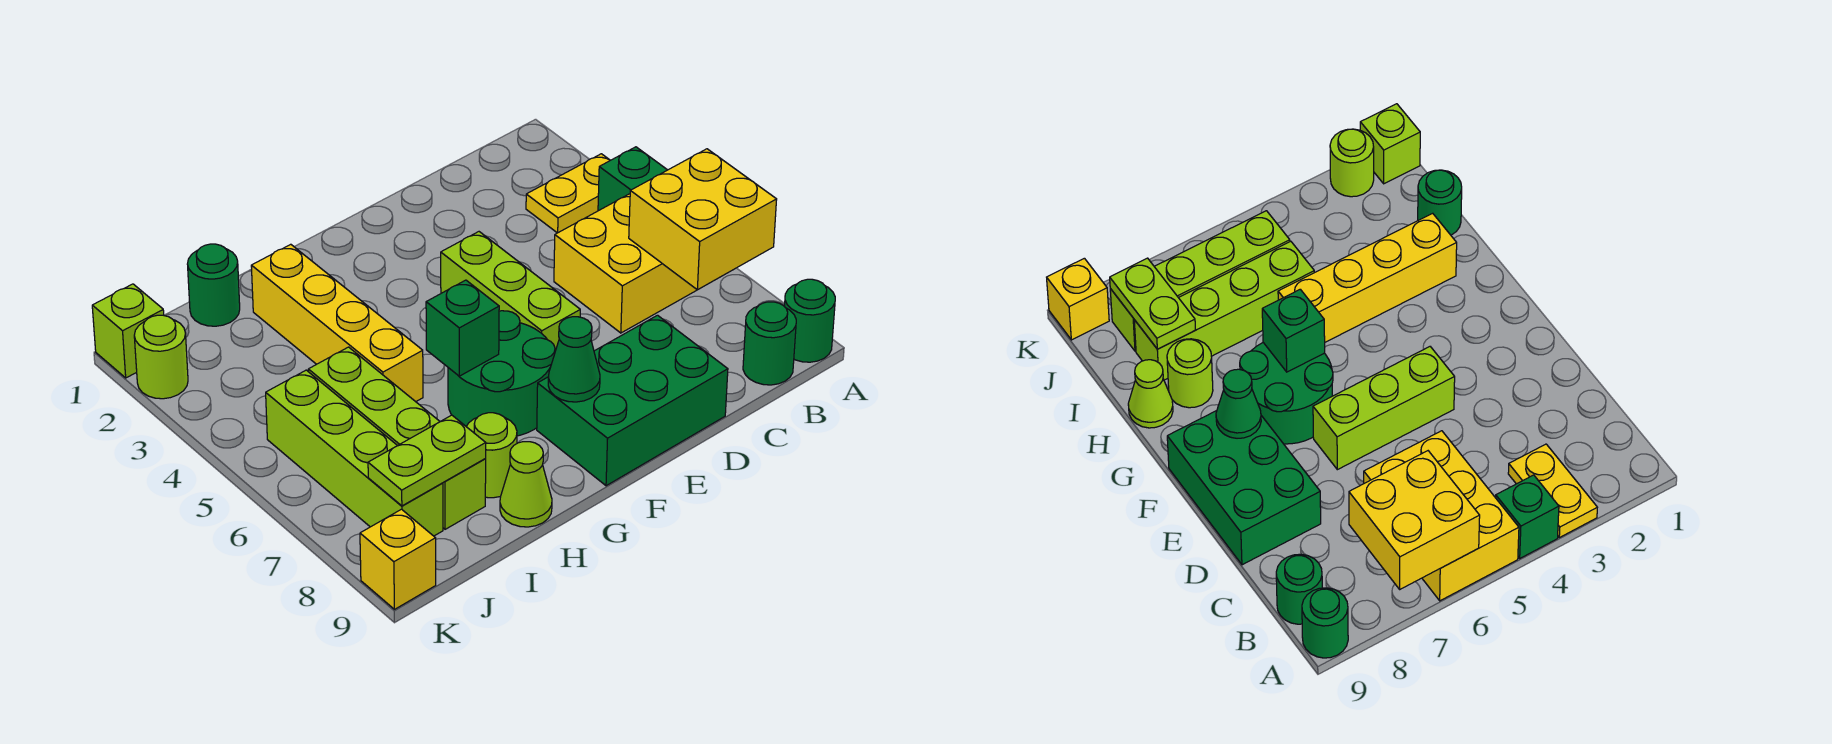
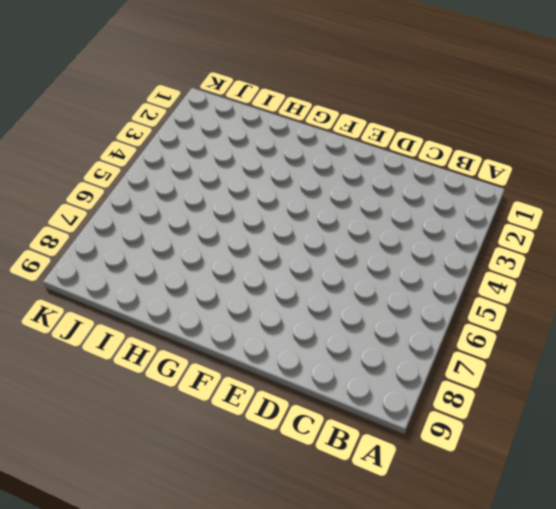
none -> yellow 1x2 plate [526,154,610,233]
none -> green 1x1 brick [598,147,667,211]
none -> yellow 2x3 brick [554,194,697,333]

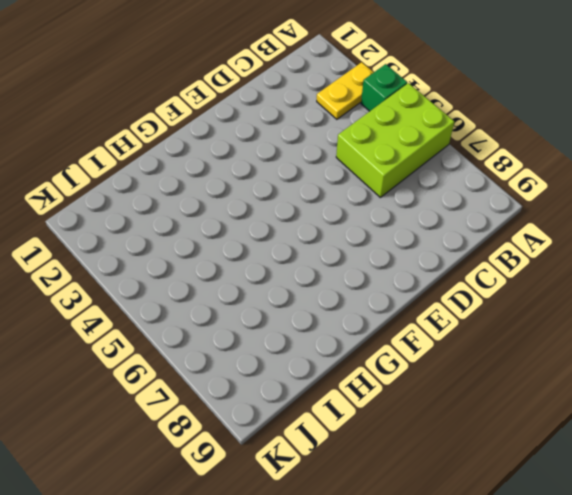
lime 2x3 brick [336,83,454,197] -> yellow 2x3 brick [554,194,697,333]
none -> green 1x1 round brick [784,279,835,362]
none -> green 1x1 round brick [743,302,796,385]
none -> green 2x3 brick [537,315,728,486]

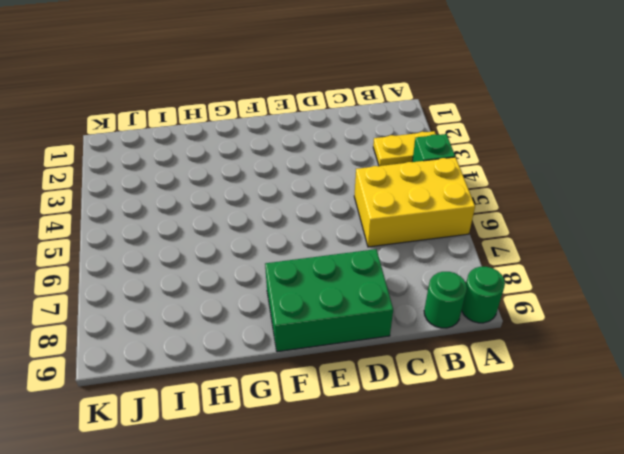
none -> lime 1x3 brick [441,232,580,351]
none -> green 2x2 round brick [448,311,555,436]
none -> yellow 1x4 brick [251,244,423,402]

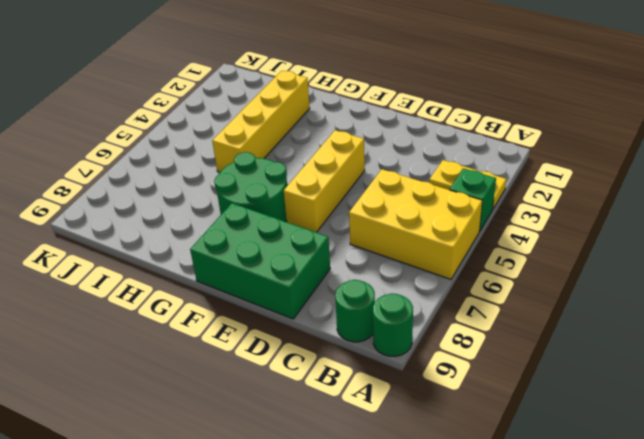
yellow 1x3 brick [284,130,365,232] -> lime 1x3 brick [441,232,580,351]
none -> lime 1x1 round brick [466,413,517,498]
none -> lime 1x1 cone [500,442,552,527]
none -> green 1x1 round brick [188,244,240,326]

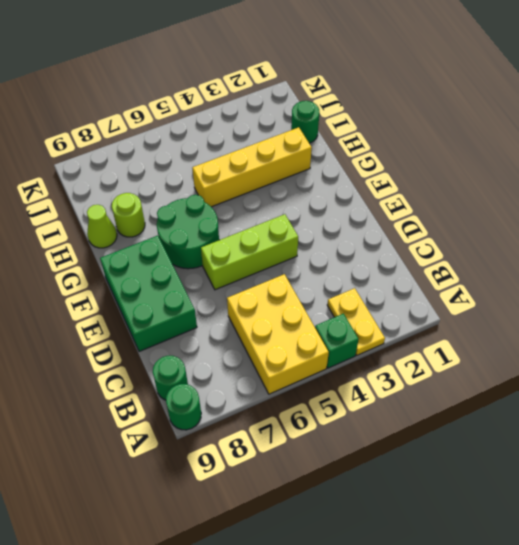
none -> lime 1x4 brick [308,347,486,529]
none -> lime 1x4 brick [266,370,443,536]
none -> lime 1x1 brick [92,284,164,378]

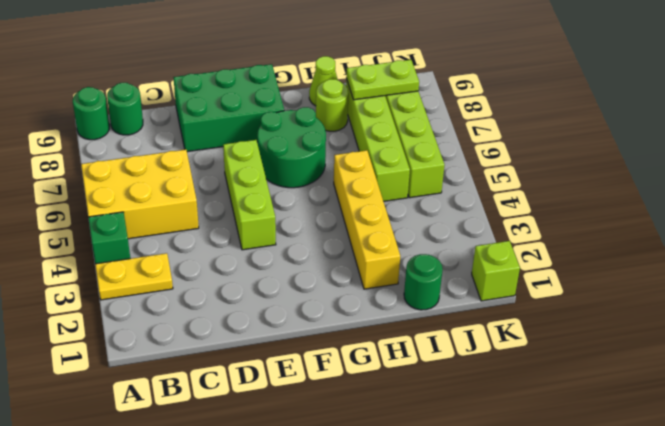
none -> lime 1x1 round brick [134,315,188,399]
none -> yellow 1x1 brick [360,509,436,609]
none -> yellow 2x2 brick [629,149,777,290]

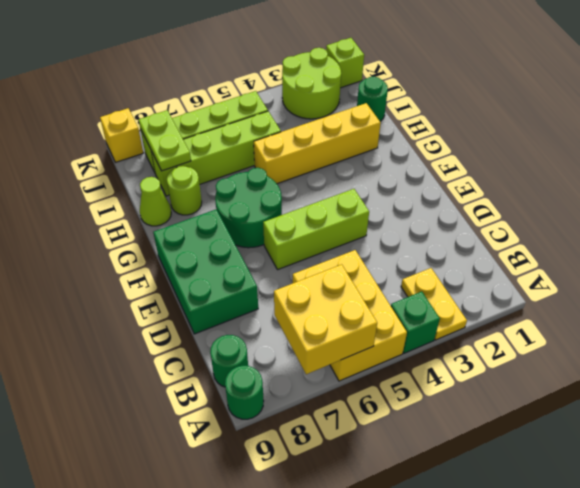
lime 2x2 round brick [282,48,341,119] -> lime 1x1 round brick [134,315,188,399]
none -> green 1x1 cone [548,317,600,402]
none -> green 1x1 brick [426,280,499,376]

